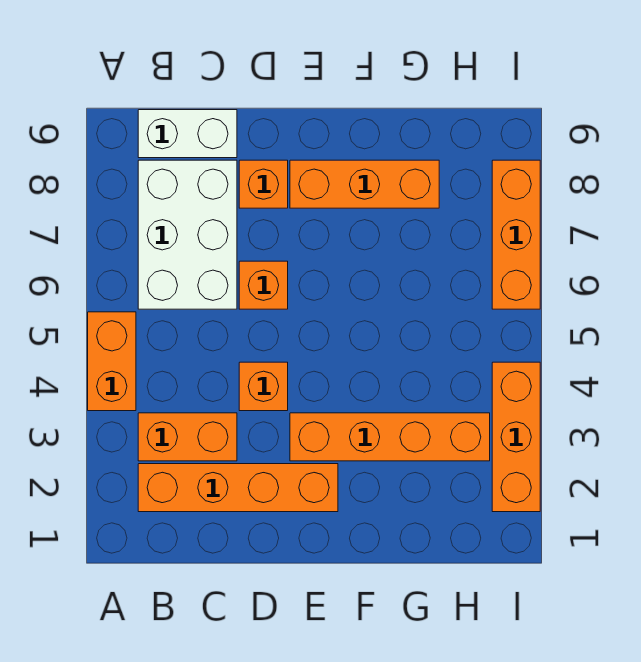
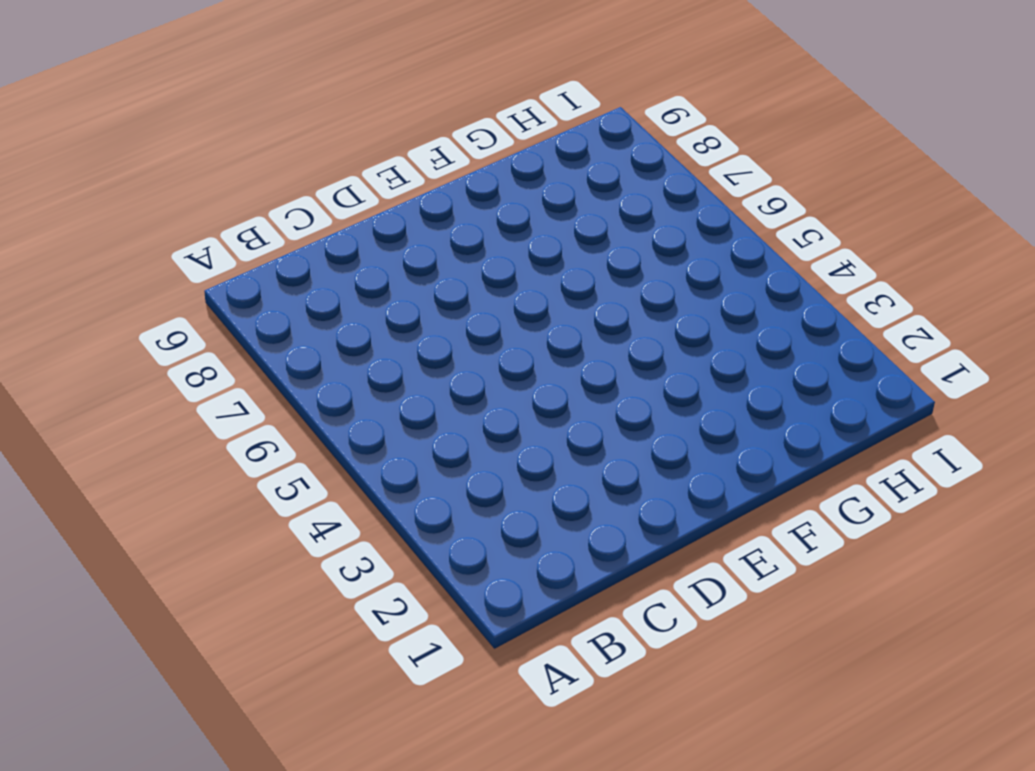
none -> orange 1x2 brick [88,312,136,411]
none -> orange 1x4 brick [138,464,338,512]
none -> orange 1x2 brick [138,413,237,461]

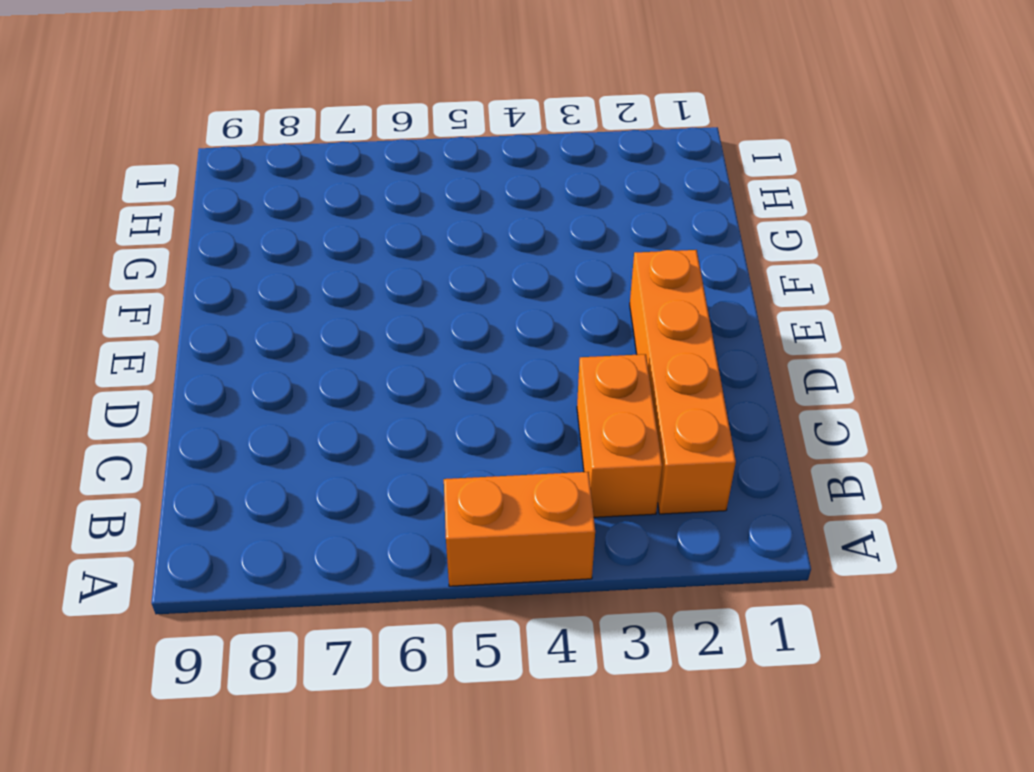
none -> white 2x3 brick [138,160,237,309]
none -> white 1x2 brick [138,110,237,158]
none -> orange 1x1 brick [239,362,288,411]

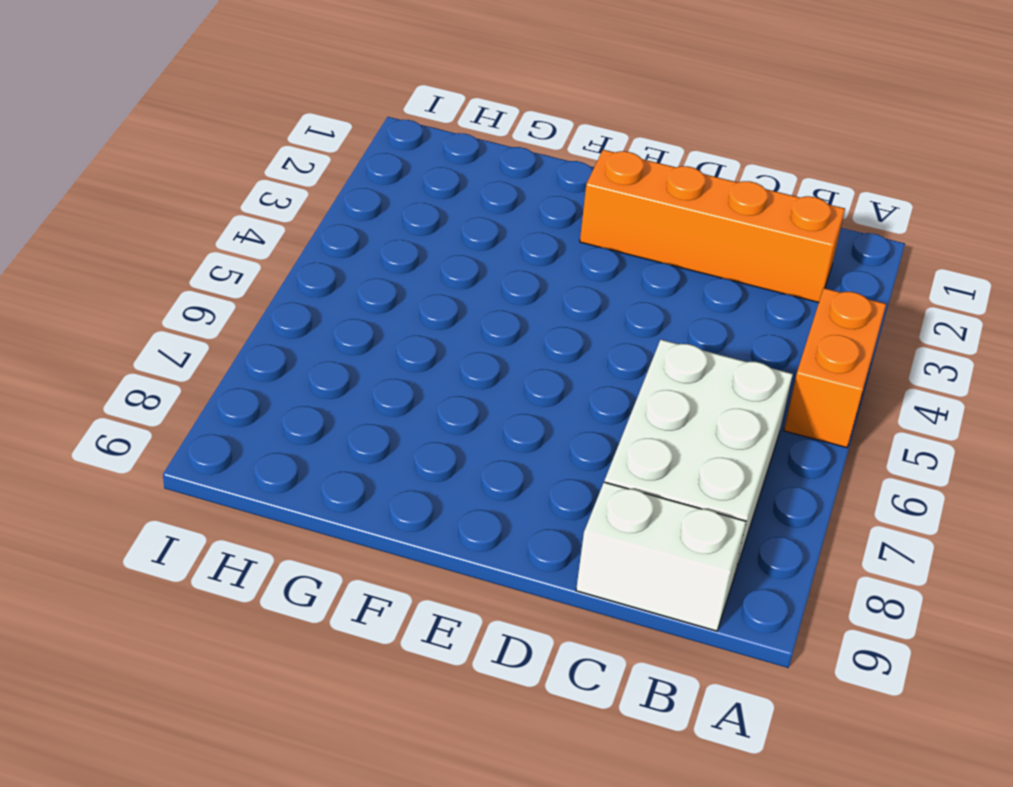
none -> orange 1x2 brick [138,413,237,461]
none -> orange 1x1 brick [239,362,288,411]
none -> orange 1x1 brick [239,261,288,309]

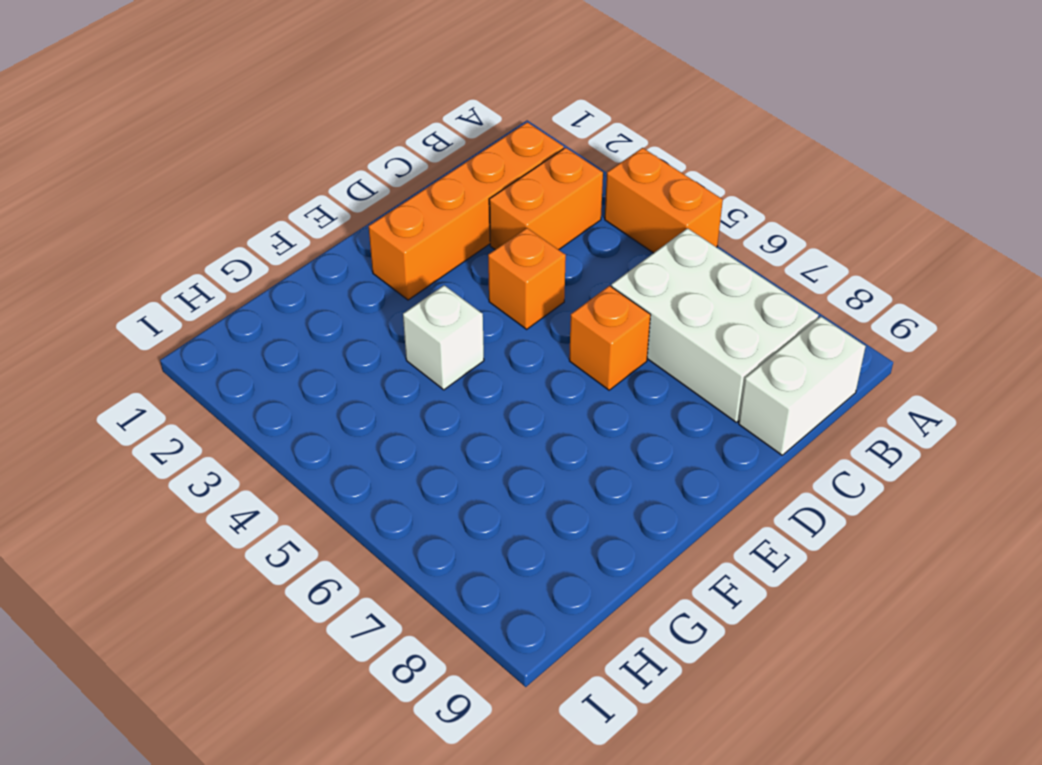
white 1x1 brick [403,285,484,390] -> none
none -> orange 1x1 brick [239,160,288,208]
none -> orange 1x4 brick [290,413,490,461]
none -> orange 1x3 brick [290,160,439,208]

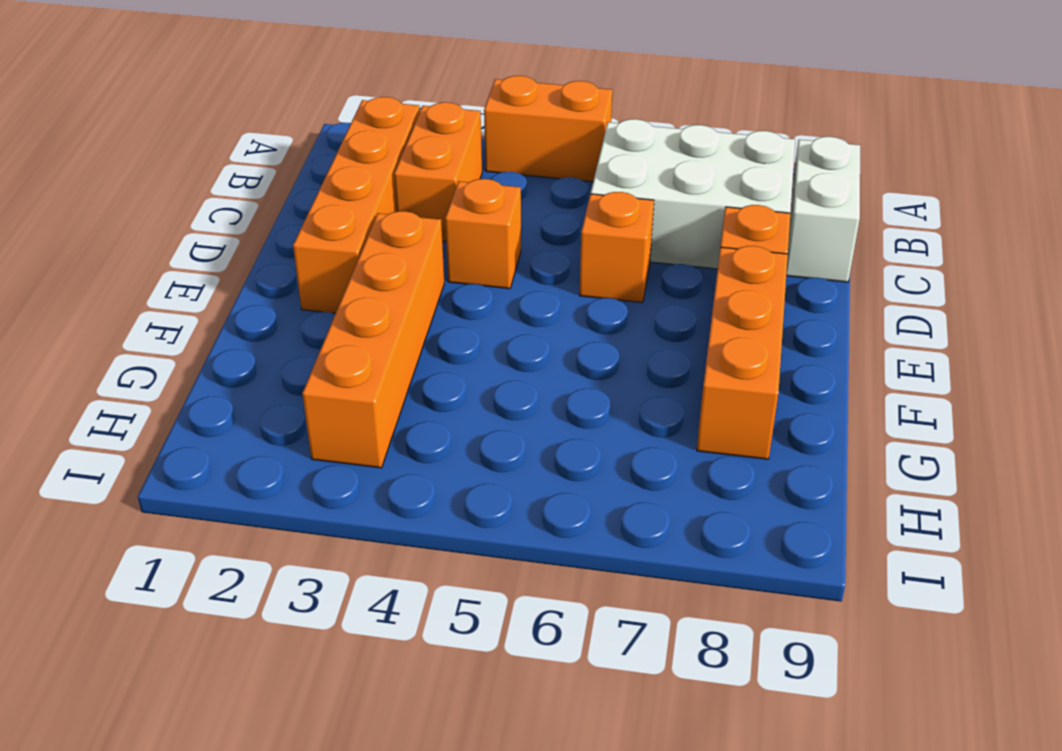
none -> orange 1x3 brick [492,362,540,512]
none -> orange 1x3 brick [492,160,540,309]

